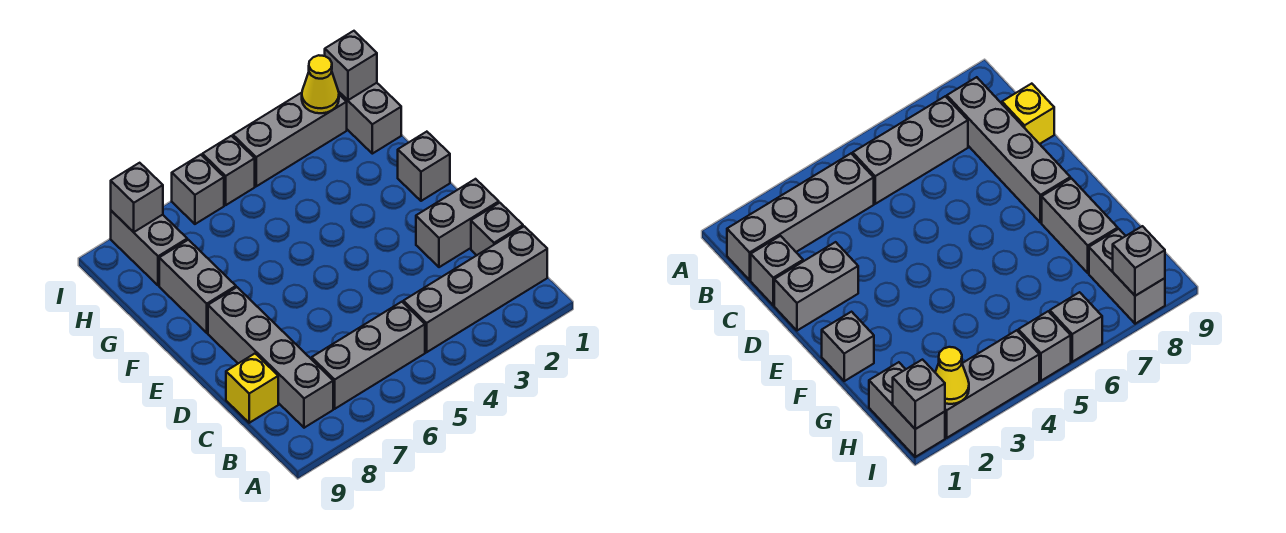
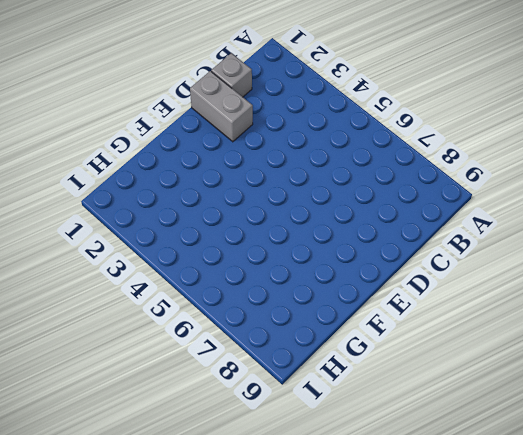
none -> grey 1x4 brick [403,226,547,352]
none -> grey 1x3 brick [312,302,425,409]
none -> grey 1x4 brick [208,287,333,428]

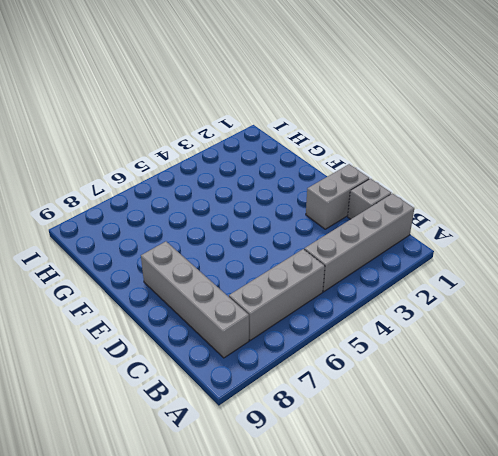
none -> yellow 1x1 brick [226,354,278,423]
none -> grey 1x1 brick [398,132,450,201]
none -> grey 1x2 brick [159,240,236,333]

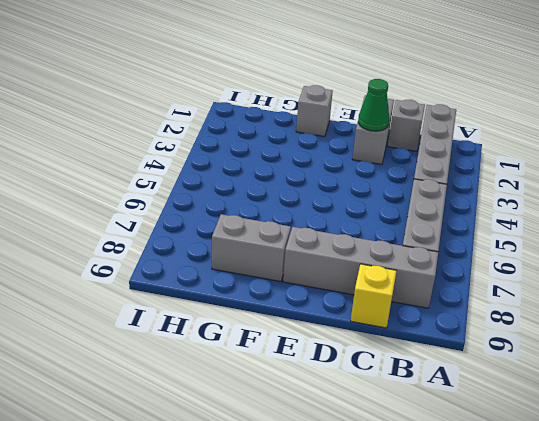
green 1x1 cone [358,79,389,131] -> none
none -> grey 1x2 brick [339,83,401,154]
none -> grey 1x2 brick [111,211,187,286]
none -> grey 1x3 brick [233,93,347,186]

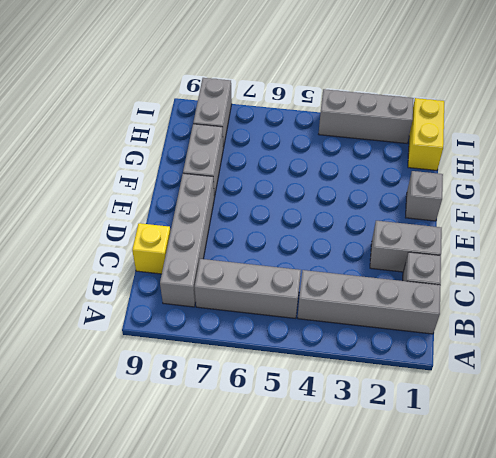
yellow 1x2 brick [408,98,444,170] -> grey 1x2 brick [339,83,401,154]
none -> grey 1x1 brick [202,136,255,205]
none -> grey 1x1 brick [172,155,224,224]
none -> grey 1x1 brick [325,31,377,100]

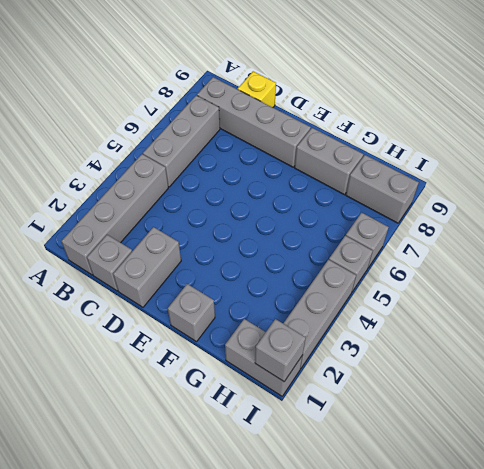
none -> yellow 1x1 cone [302,55,339,113]
none -> grey 1x1 brick [111,163,163,232]

